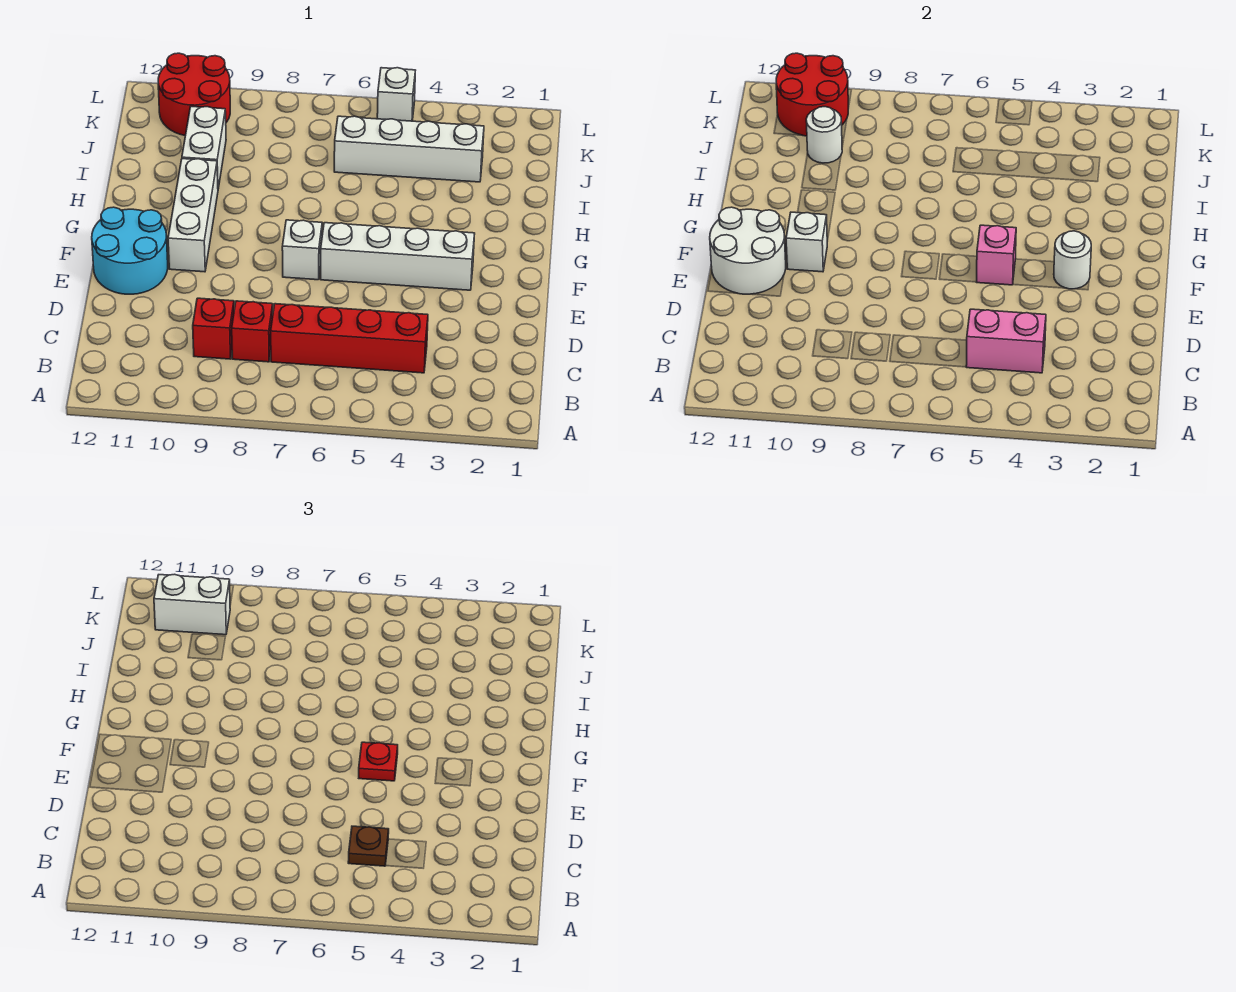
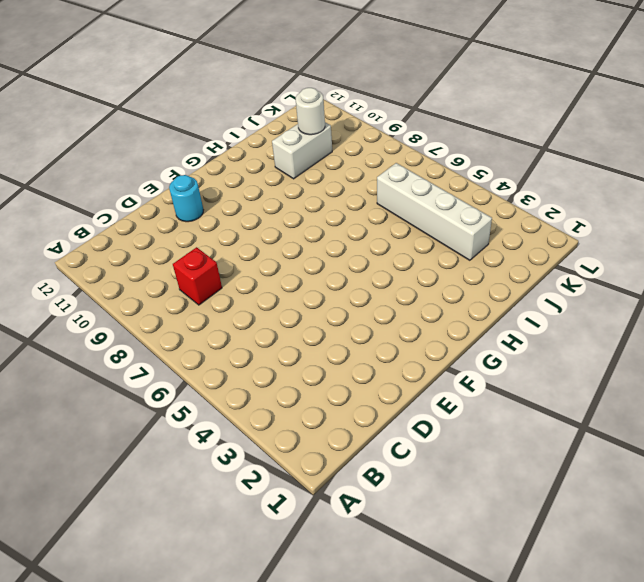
cyan 1x1 round brick [169,175,203,222] -> cyan 2x2 round brick [92,207,168,294]
none -> red 1x4 brick [271,304,428,373]
none -> red 1x1 brick [193,298,234,359]
none -> white 1x4 brick [321,223,475,290]

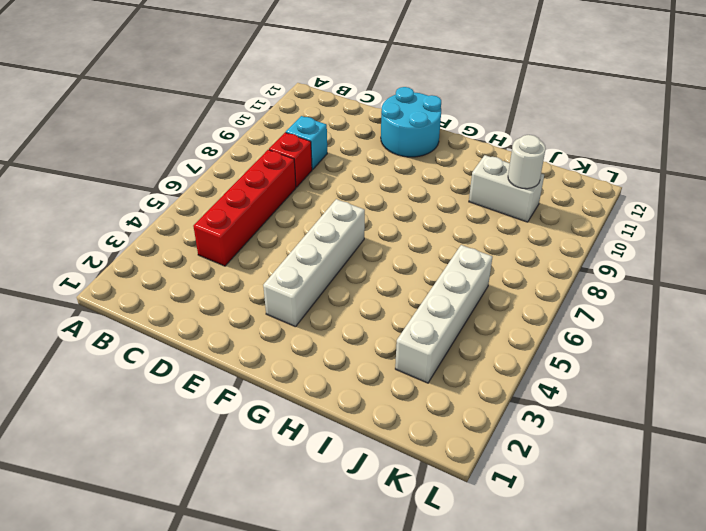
cyan 1x1 brick [286,116,327,170] -> red 1x1 brick [193,298,234,359]
none -> white 1x1 brick [282,220,322,280]
none -> white 1x3 brick [168,159,218,272]
none -> red 2x2 round brick [158,53,230,136]

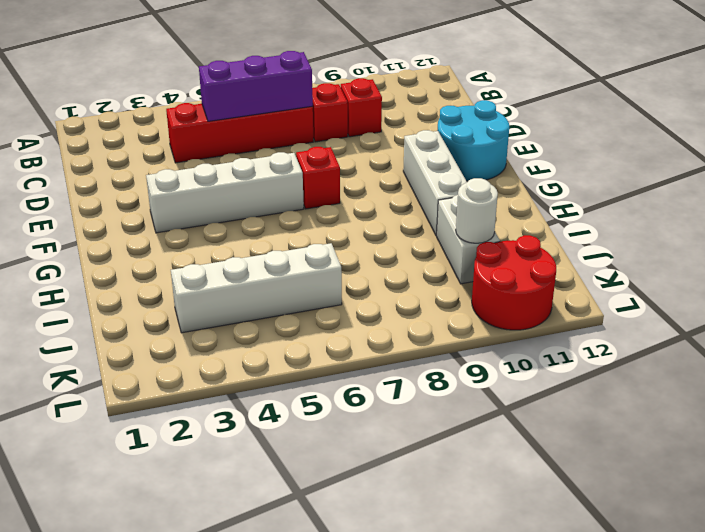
purple 1x3 brick [199,51,313,121] -> pink 1x2 brick [966,309,1046,373]
red 1x1 brick [296,147,340,209] -> white 1x1 brick [282,220,322,280]
none -> white 1x1 brick [377,68,415,121]
none -> white 2x2 round brick [710,207,786,294]
none -> white 1x1 round brick [1054,231,1091,289]

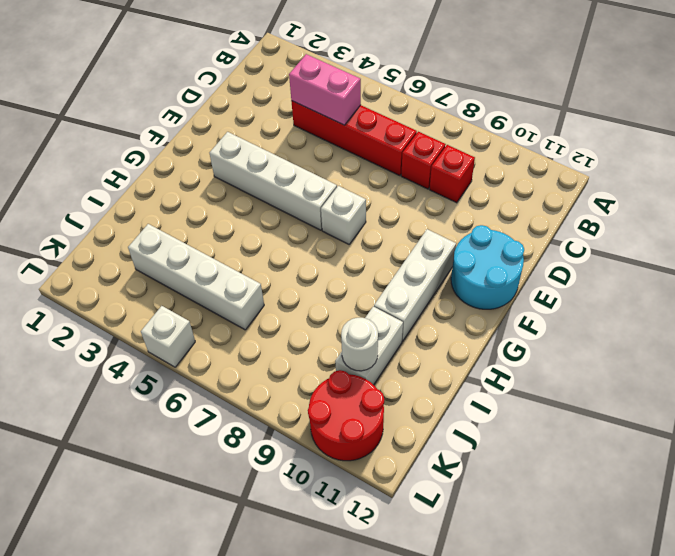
none -> white 2x2 round brick [710,207,786,294]
none -> white 1x1 round brick [1054,231,1091,289]
none -> pink 1x1 brick [977,225,1016,285]

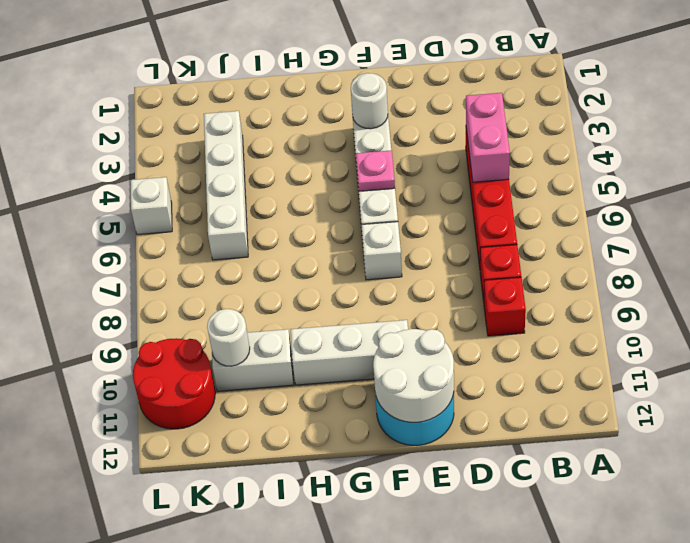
pink 1x1 plate [356,150,395,191] -> pink 1x1 brick [977,225,1016,285]
none -> white 1x1 brick [786,212,827,272]
none -> red 2x2 round brick [776,53,848,136]
none -> brown 1x1 plate [348,826,389,866]

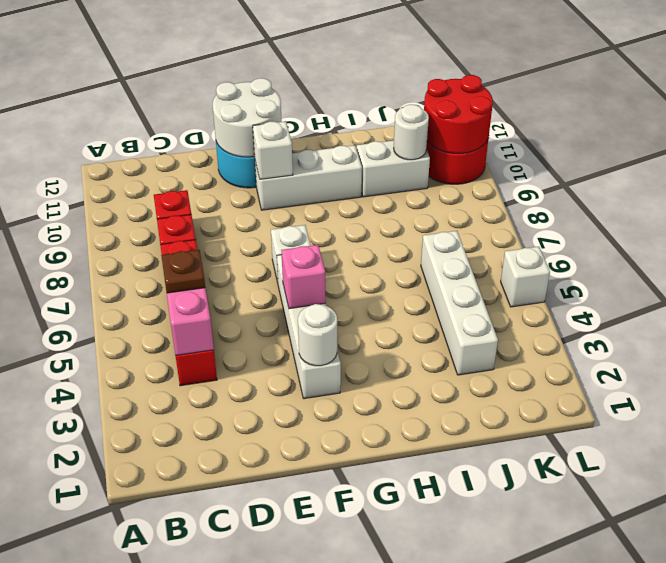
none -> red 1x1 plate [359,742,398,781]
none -> white 1x2 brick [154,574,230,635]

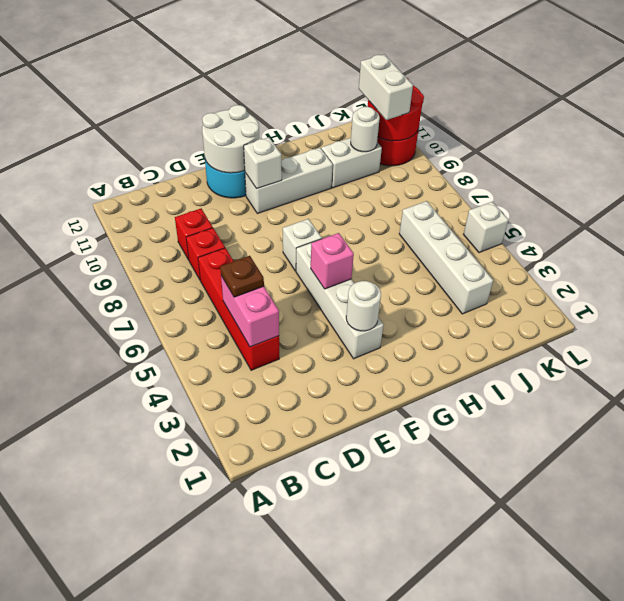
none -> red 1x1 plate [359,742,398,781]

